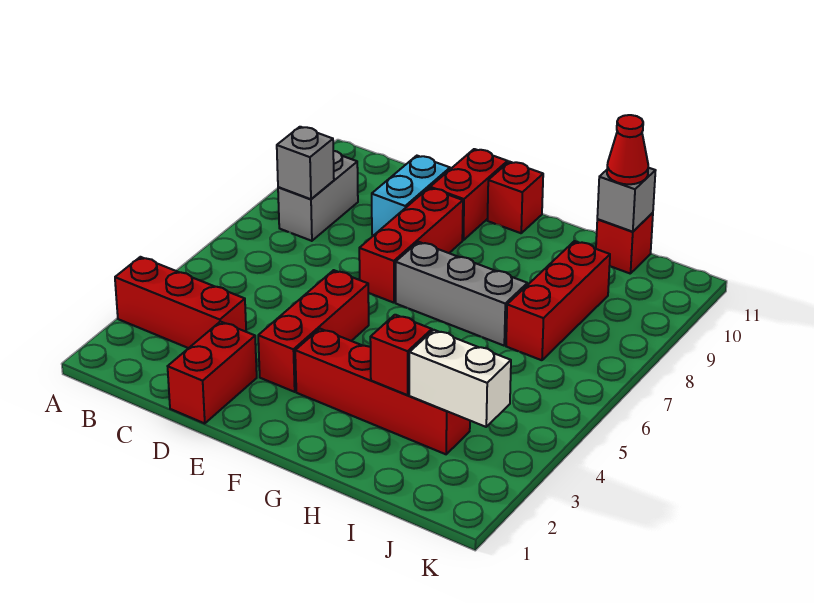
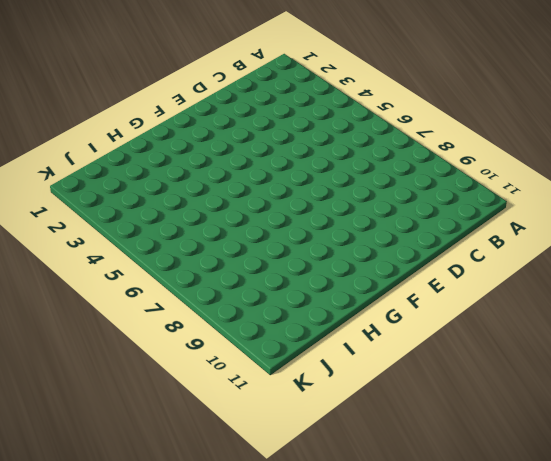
none -> red 1x3 brick [115,257,246,348]
none -> grey 1x2 brick [278,151,358,241]
none -> red 1x2 brick [168,322,257,424]

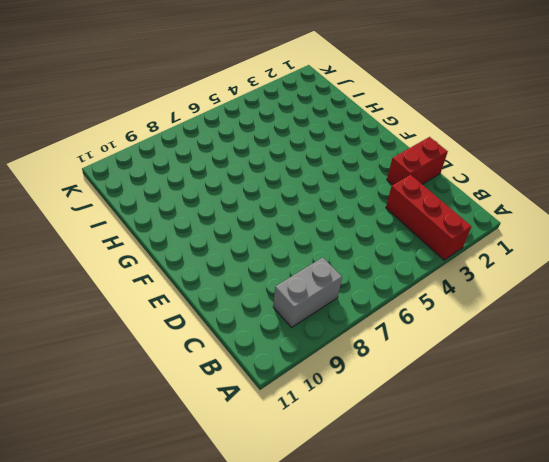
none -> cyan 1x2 brick [372,156,450,235]
none -> red 1x3 brick [258,270,369,392]
none -> red 1x3 brick [359,188,463,303]

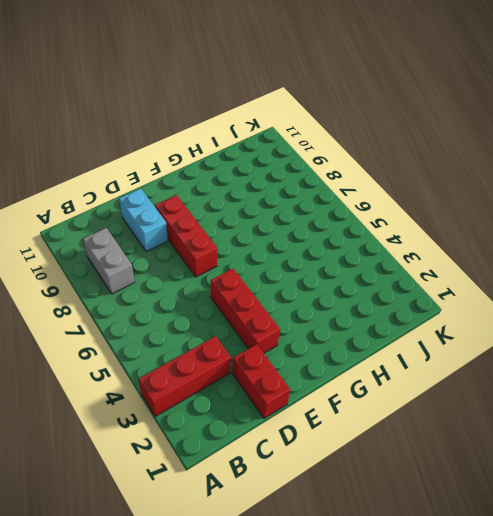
none -> red 1x2 brick [430,149,508,240]
none -> red 1x4 brick [295,329,470,454]
none -> grey 1x3 brick [396,242,527,346]

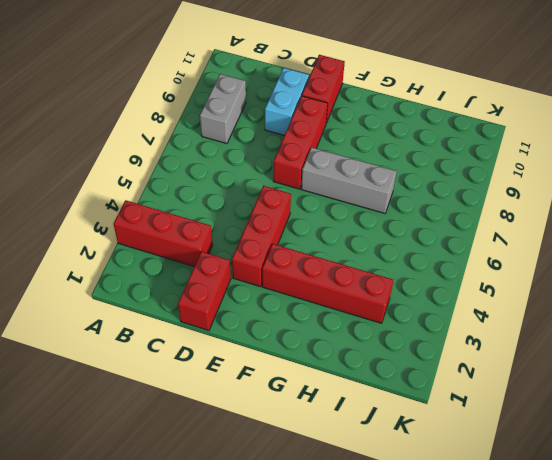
none -> red 1x1 brick [487,162,543,233]
none -> red 1x3 brick [506,241,610,360]
none -> red 1x1 brick [596,213,653,274]

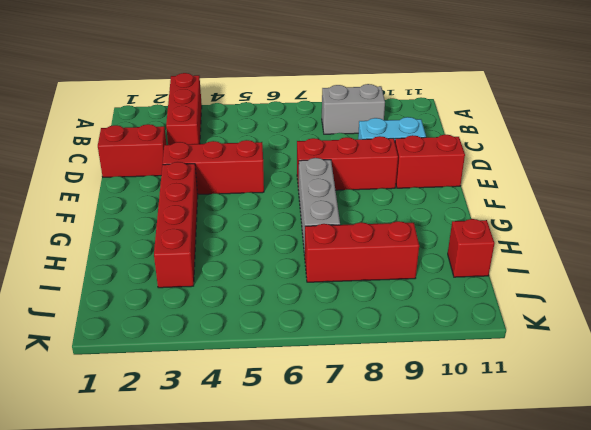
none -> red 1x1 brick [487,162,543,233]
none -> grey 1x1 brick [277,127,334,199]
none -> red 1x1 brick [370,315,432,395]

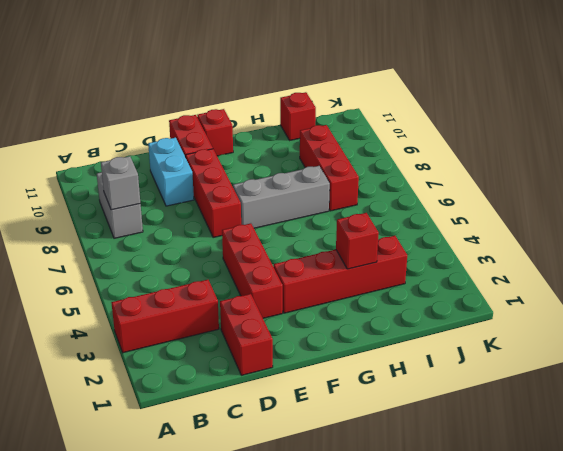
none -> white 1x2 brick [409,330,511,427]
none -> grey 1x1 brick [597,168,656,232]
none -> red 1x1 cone [607,115,648,184]

